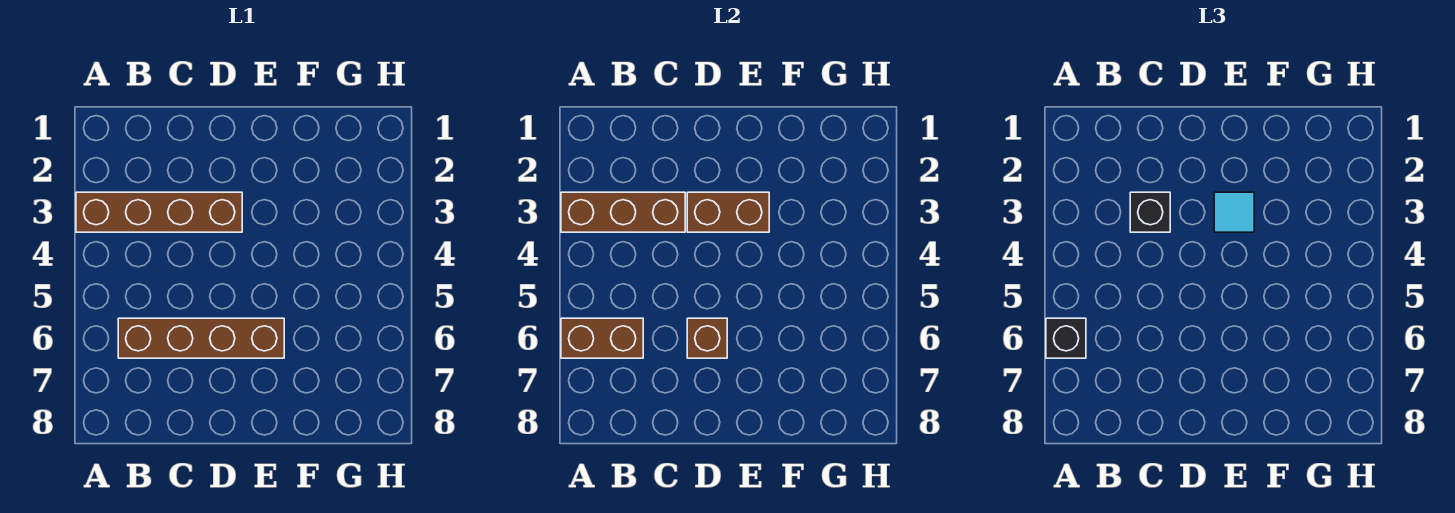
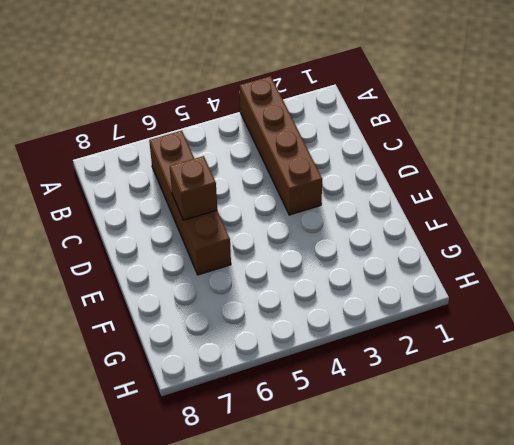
none -> brown 1x3 brick [561,192,685,232]
none -> brown 1x2 brick [561,318,643,358]

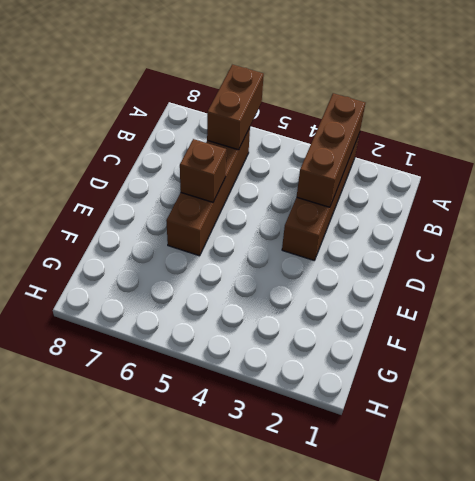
none -> brown 1x2 brick [687,192,769,232]
none -> black 1x1 brick [1046,318,1086,358]

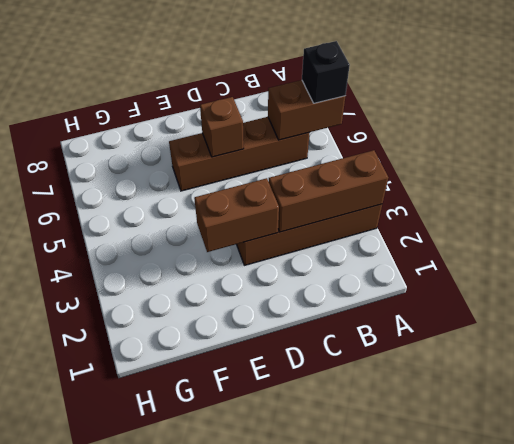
none -> black 1x1 brick [1130,192,1170,232]
none -> cyan 1x1 tile [1214,192,1254,232]

